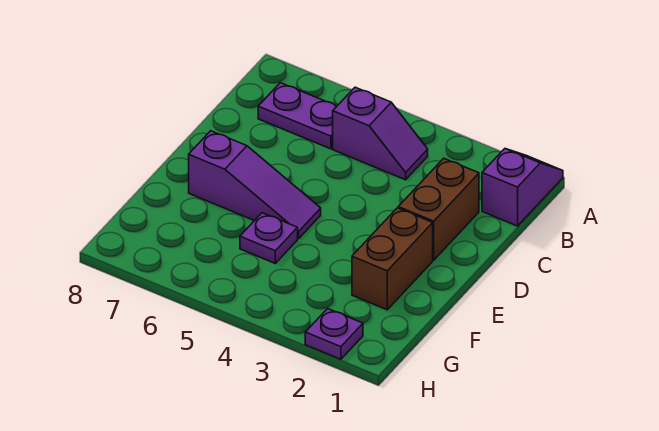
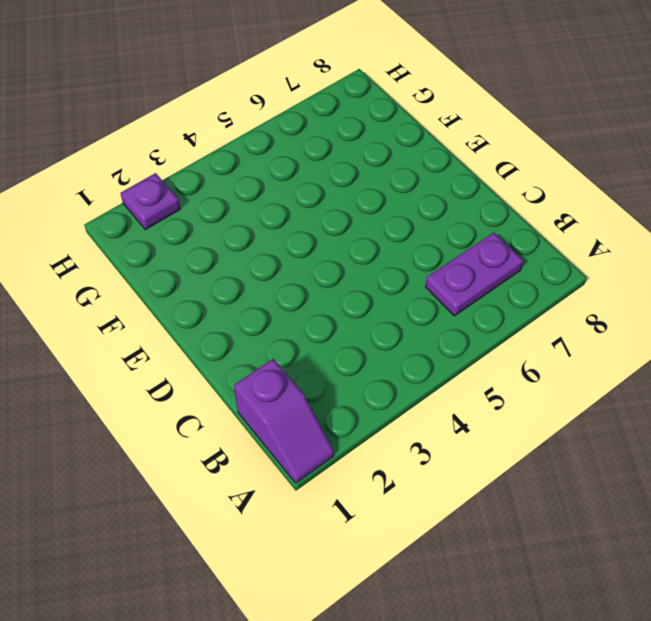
none -> purple 1x2 slope [333,87,428,180]
none -> brown 1x2 brick [398,158,479,260]

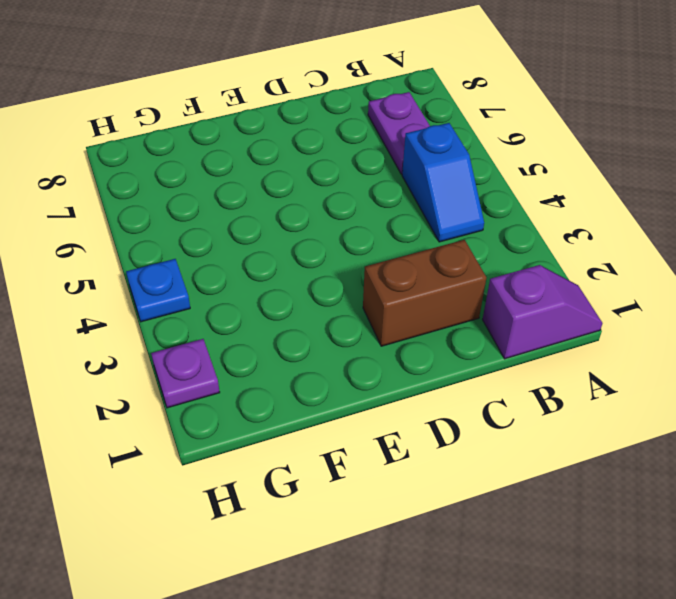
blue 1x2 slope [402,123,484,242] -> purple 1x2 slope [333,87,428,180]
blue 1x1 plate [126,259,190,322] -> none
none -> brown 1x2 brick [352,208,433,310]
none -> purple 1x3 slope [189,131,321,239]

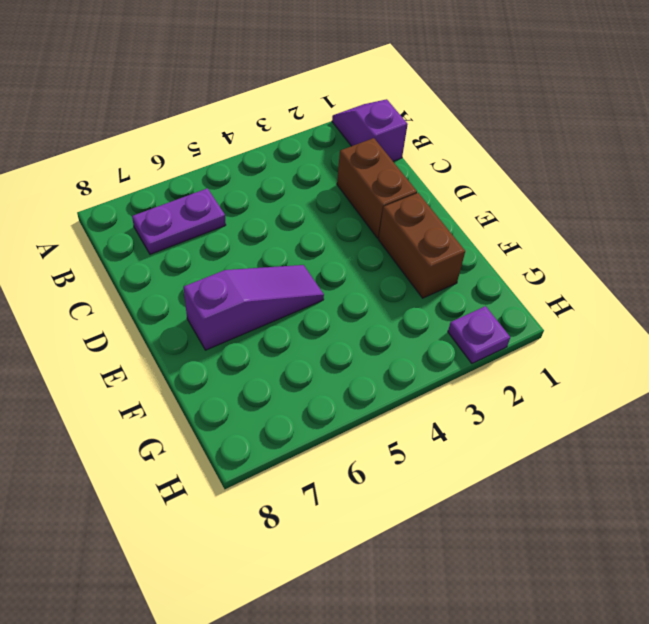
none -> purple 1x2 slope [333,87,428,180]
none -> purple 1x1 plate [240,213,298,263]

